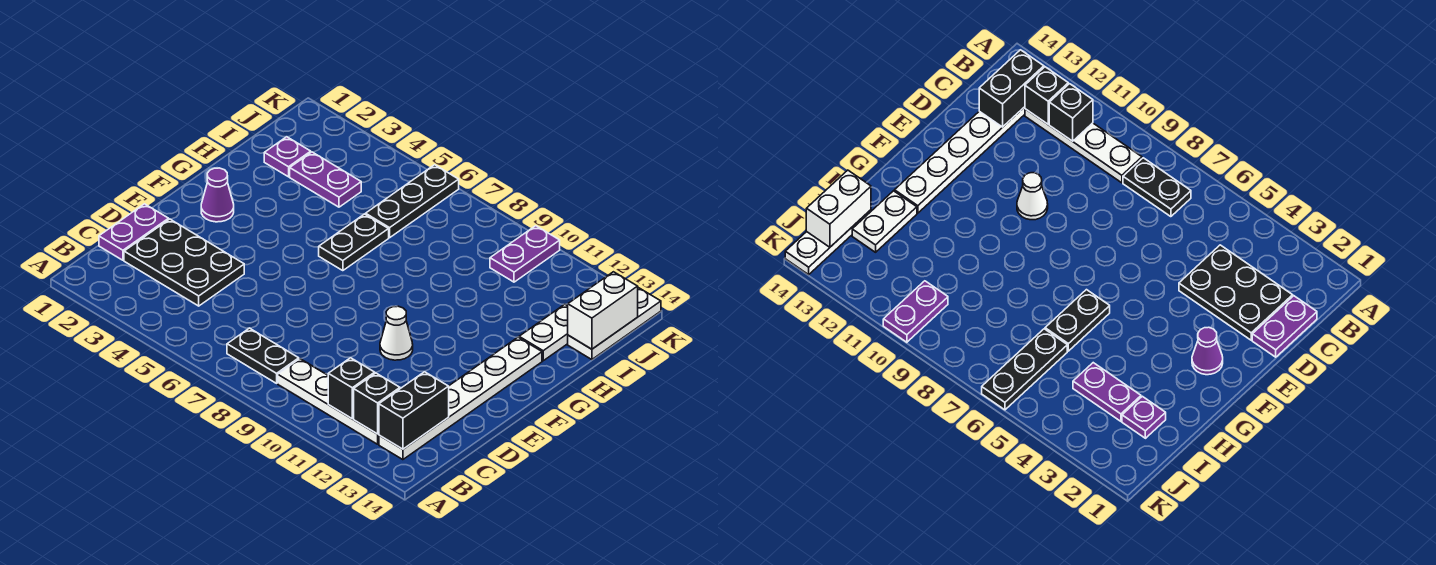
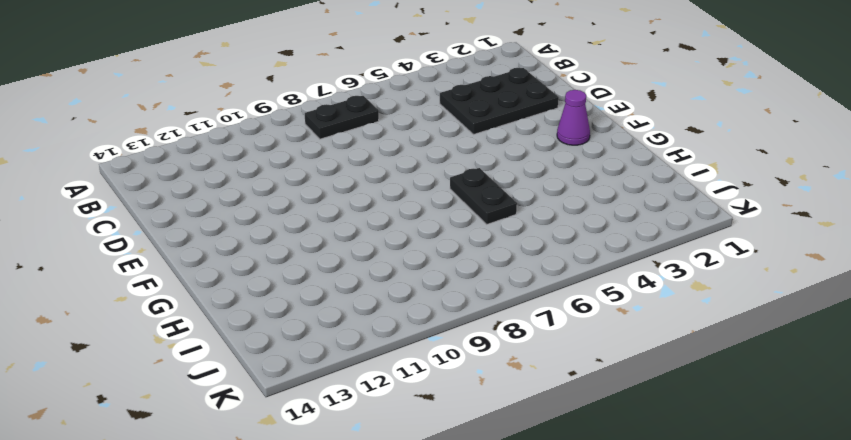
none -> white 1x4 plate [278,359,379,444]
none -> white 1x6 plate [379,337,542,460]
none -> purple 1x2 plate [99,204,169,260]

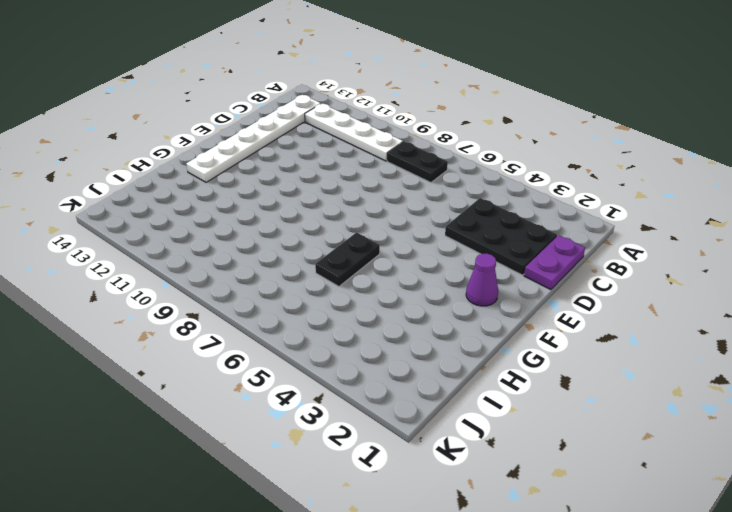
none -> white 1x1 cone [380,306,413,360]
none -> white 1x2 plate [519,304,568,361]
none -> purple 1x1 plate [264,137,311,177]

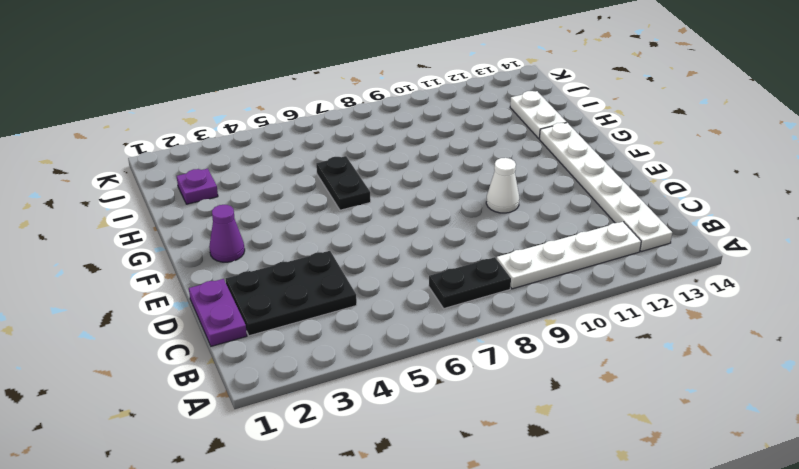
none -> purple 1x2 plate [290,152,361,207]
none -> black 1x3 plate [366,165,459,238]
none -> white 1x3 plate [568,288,661,360]

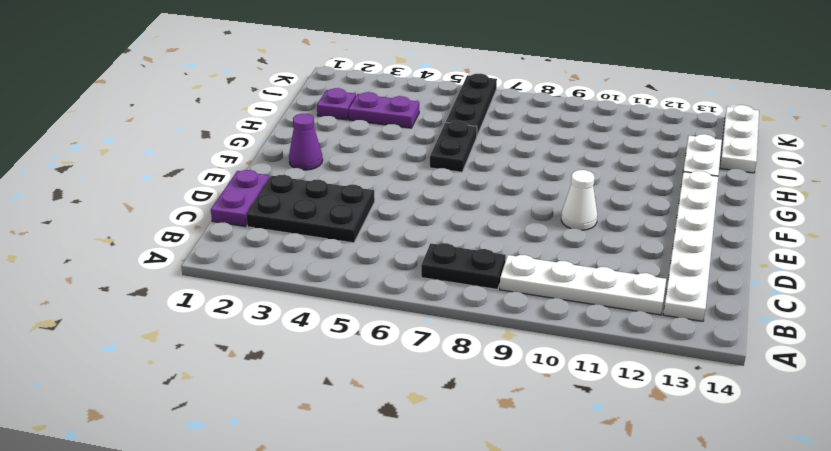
none -> purple 1x2 plate [490,226,560,282]
none -> black 1x1 brick [328,358,375,419]
none -> black 1x1 brick [354,373,400,434]

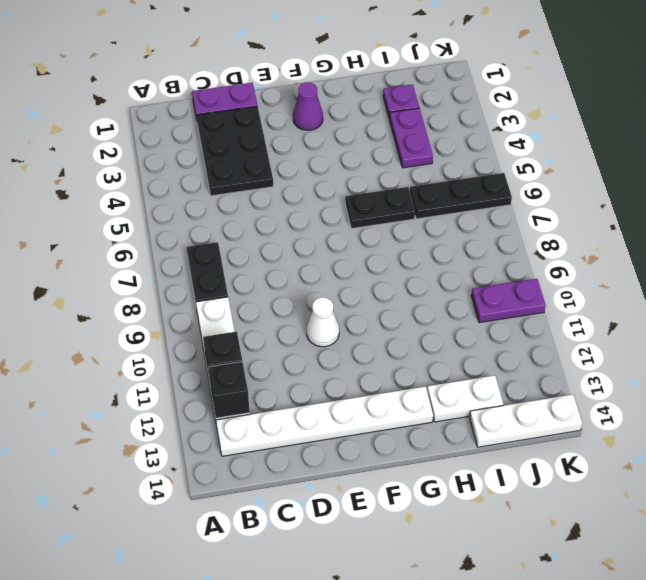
none -> black 1x2 brick [379,372,449,449]
none -> white 1x2 brick [568,272,638,349]

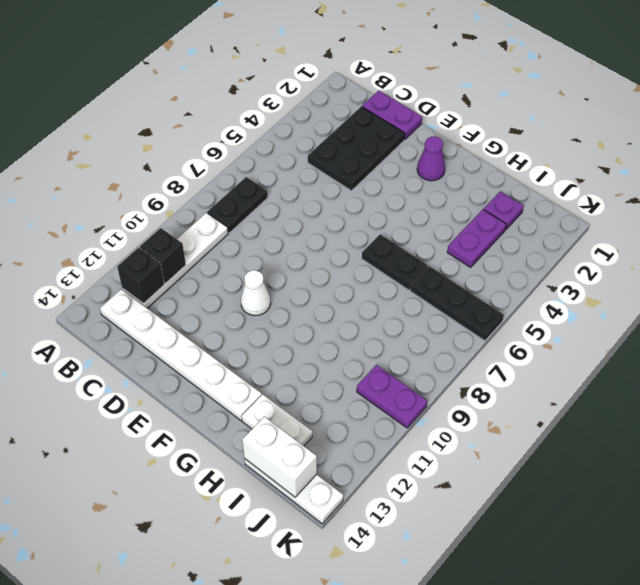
none -> black 1x2 brick [379,372,449,449]

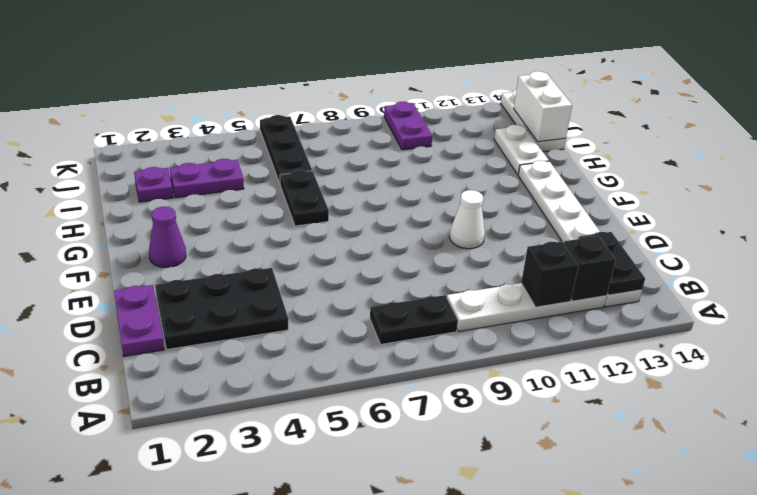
black 1x2 plate [578,232,645,295] -> black 1x2 brick [379,372,449,449]

